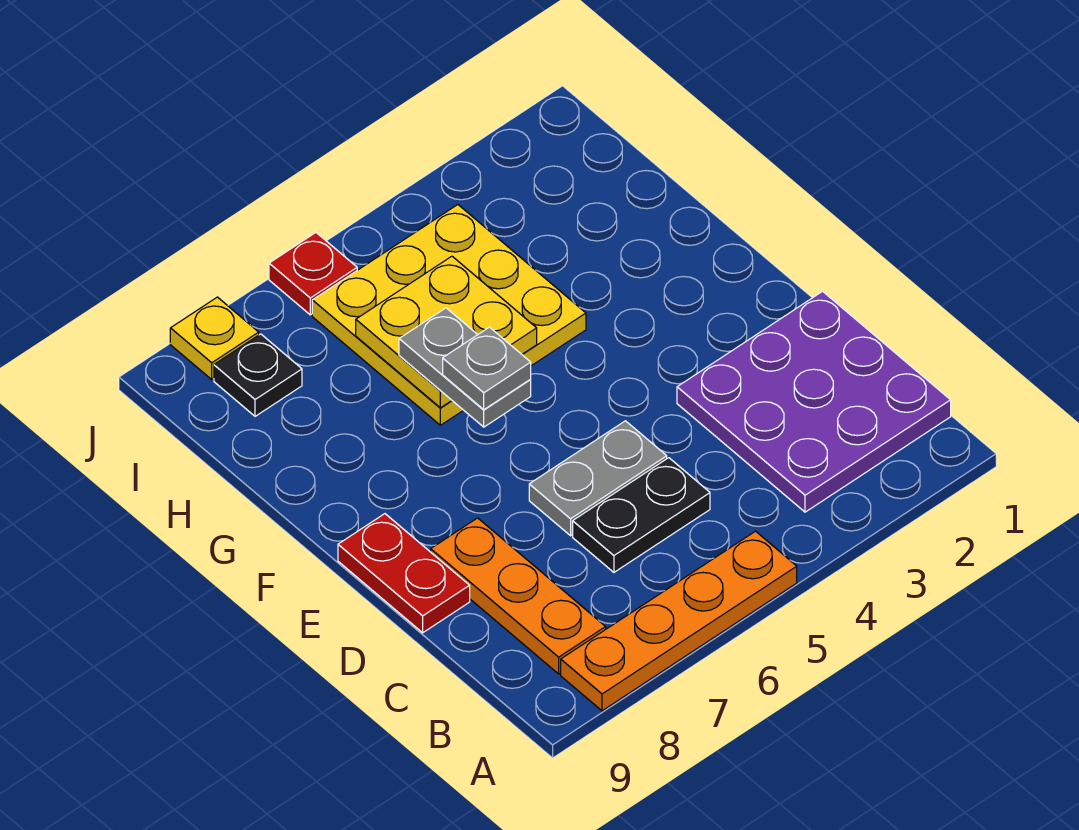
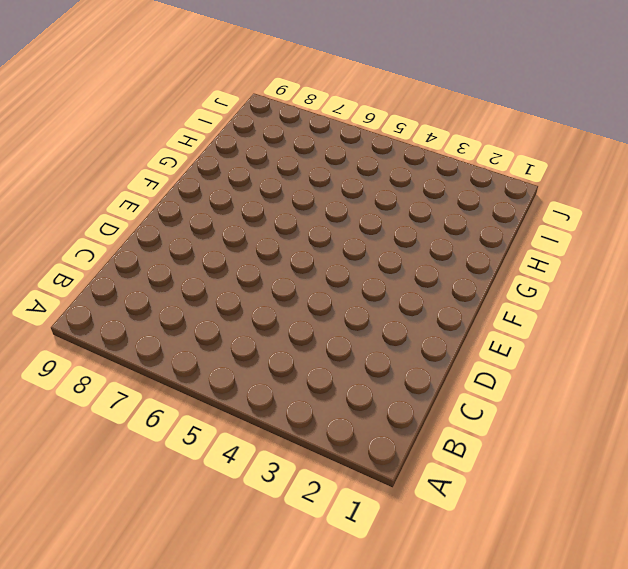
none -> orange 1x4 plate [561,531,797,711]
none -> purple 3x3 plate [677,291,951,512]
none -> orange 1x3 plate [431,518,606,674]

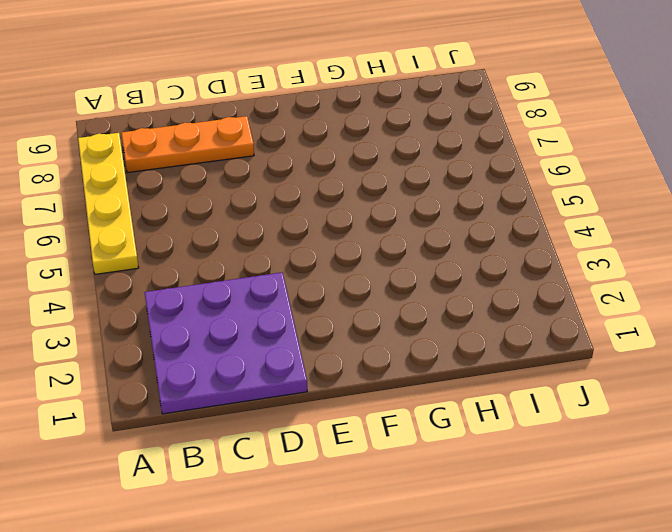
yellow 1x4 plate [78,133,139,274] -> orange 1x4 plate [561,531,797,711]
none -> black 1x2 plate [573,458,710,572]
none -> grey 1x2 plate [529,421,667,536]
none -> red 1x2 plate [338,514,470,633]

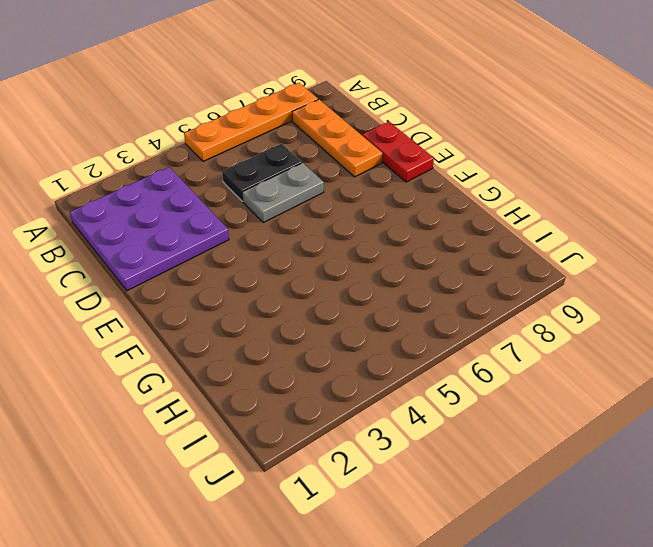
none -> yellow 3x3 plate [312,205,586,425]
none -> black 1x1 plate [214,334,302,416]
none -> red 1x1 plate [269,233,357,315]

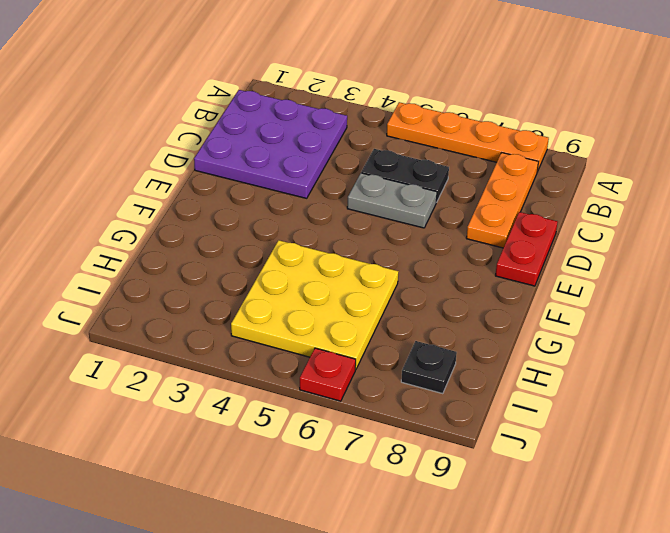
none -> yellow 1x1 plate [170,297,259,379]
none -> yellow 2x2 plate [356,256,537,408]
none -> grey 1x2 plate [399,308,531,427]

